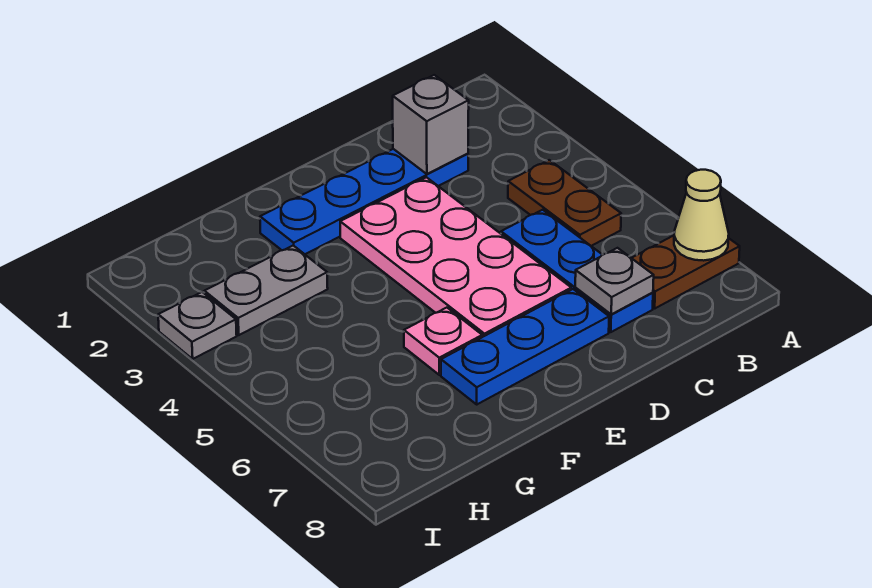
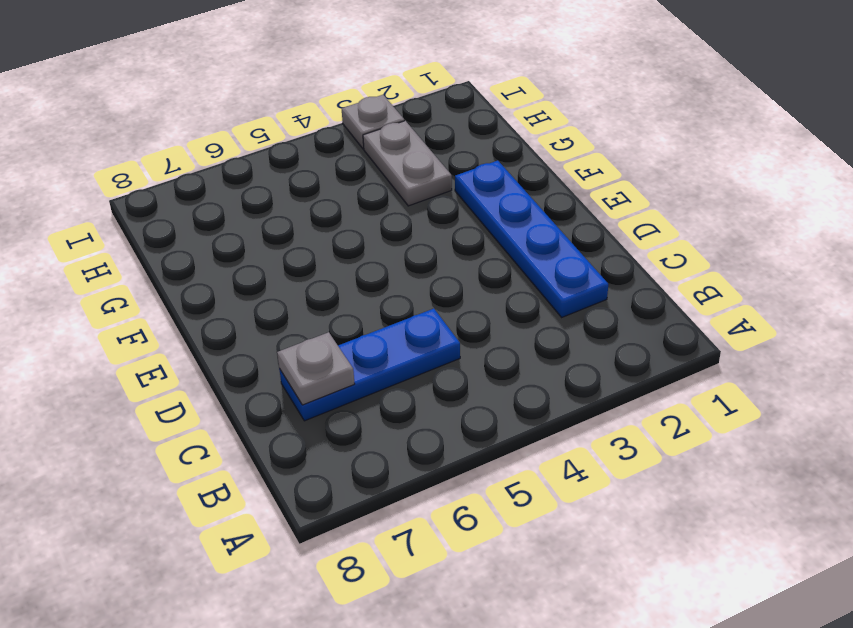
none -> brown 1x2 plate [632,236,740,308]
none -> brown 1x2 plate [508,160,621,246]
none -> pink 2x4 plate [340,177,571,337]

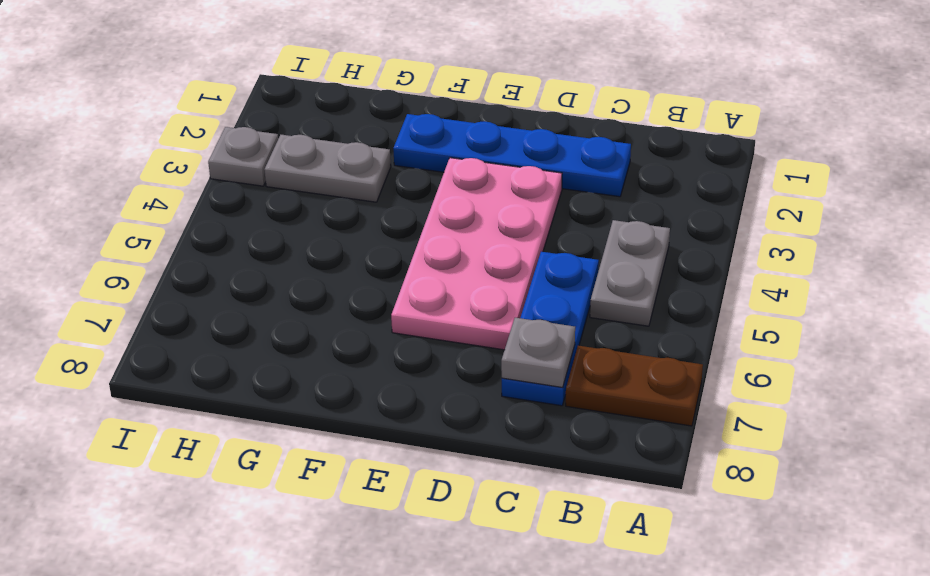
grey 1x2 plate [590,220,670,326] -> brown 1x2 plate [508,160,621,246]
none -> blue 1x3 plate [441,289,609,404]
none -> pink 1x1 plate [404,308,482,375]
none -> tan 1x1 cone [674,170,729,261]

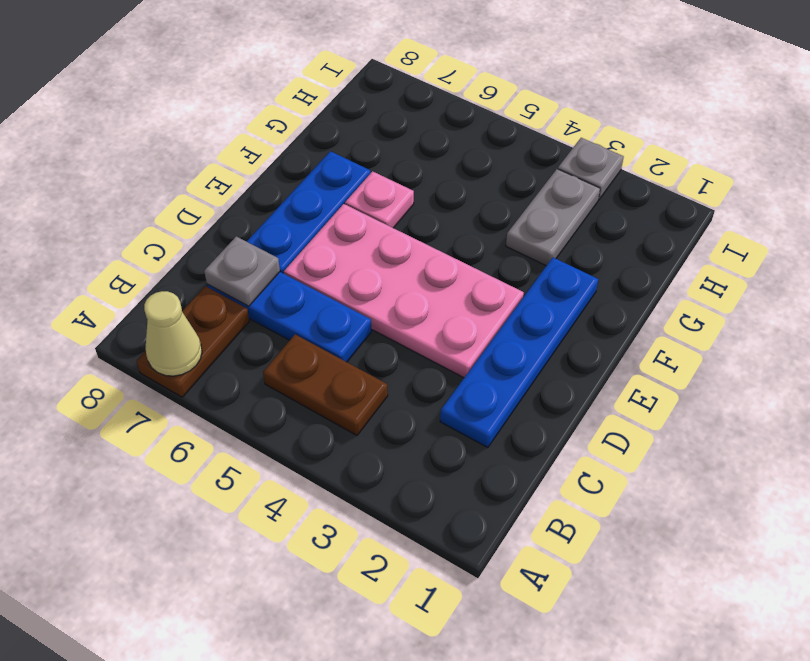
none -> grey 1x1 brick [393,75,469,174]

